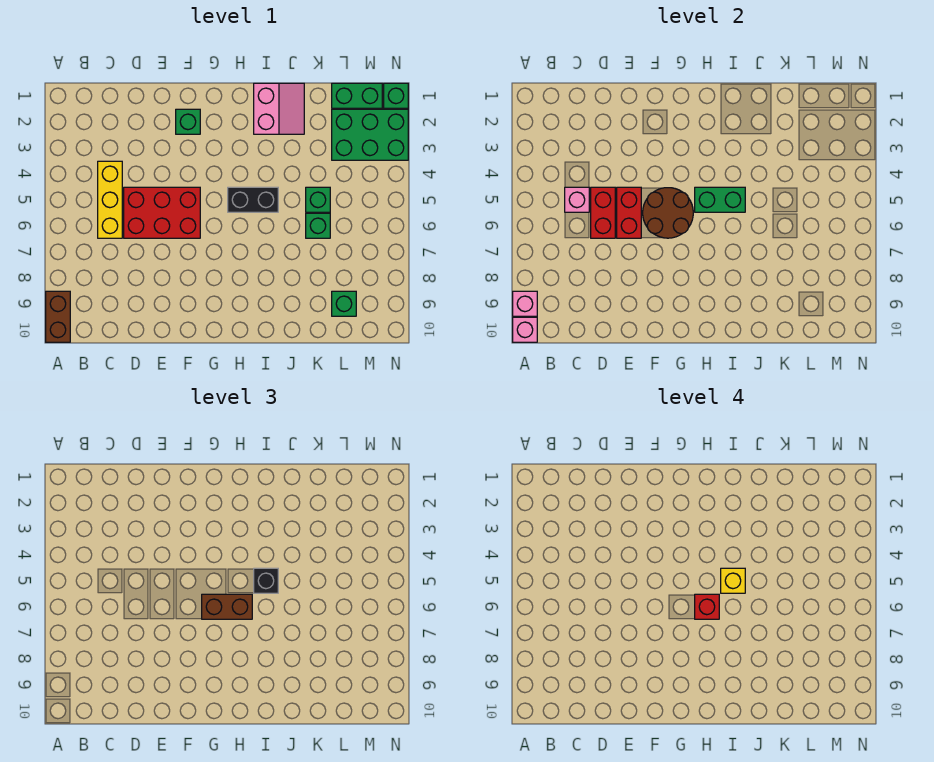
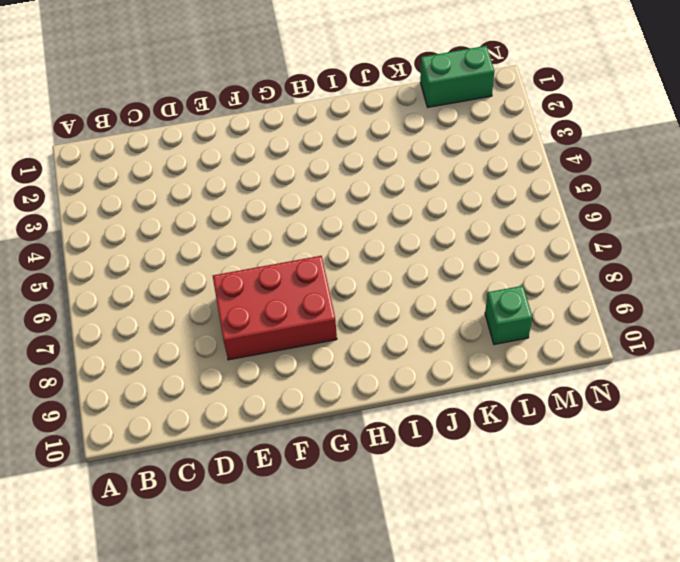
red 2x3 brick [213,256,337,360] -> red 2x3 brick moved to [124,187,200,238]
none -> brown 1x2 brick [46,291,70,342]
none -> yellow 1x3 brick [98,161,122,238]
none -> green 1x1 brick [176,109,200,134]

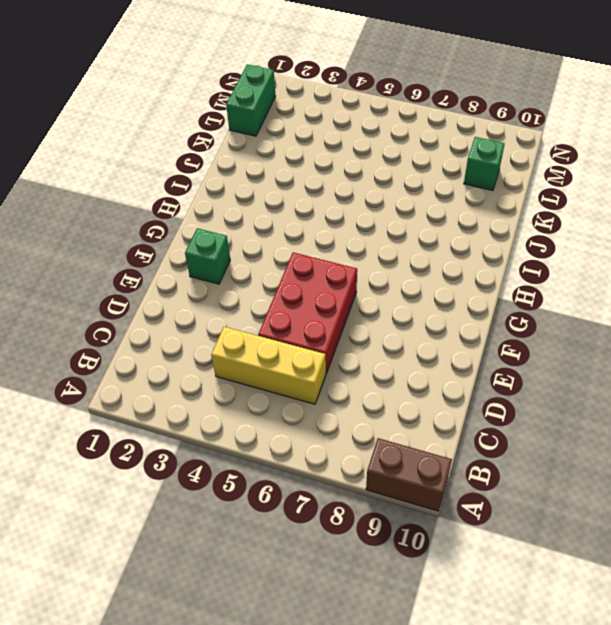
none -> black 1x2 brick [228,187,278,212]
none -> pink 2x2 slope [254,83,304,134]
none -> green 1x1 brick [306,187,330,212]

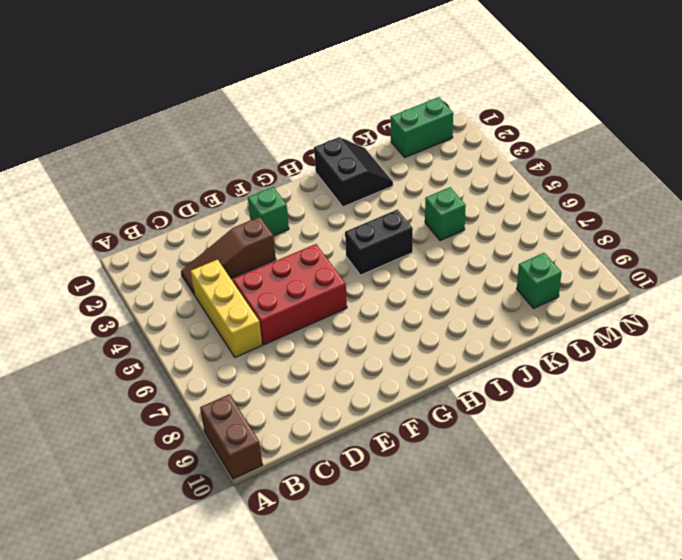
brown 1x3 slope [181,217,276,294] -> none
black 2x2 slope [314,137,393,207] -> pink 2x2 slope [254,83,304,134]
none -> green 1x1 brick [306,213,330,238]
none -> green 2x3 brick [332,109,408,160]
none -> green 1x1 brick [384,83,408,108]

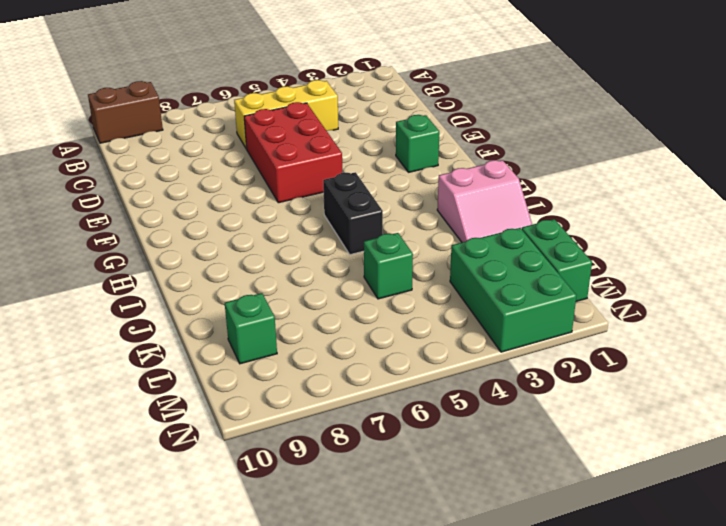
none -> green 1x1 brick [306,213,330,238]
none -> green 1x1 brick [384,83,408,108]
none -> pink 1x1 brick [513,291,537,316]

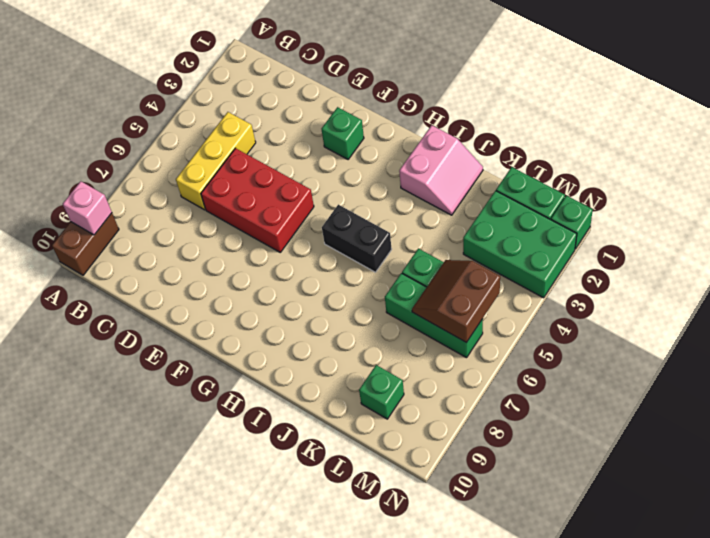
green 1x3 brick [385,273,483,358] -> green 1x1 brick [306,213,330,238]
brown 2x2 slope [412,260,500,343] -> none
none -> pink 1x1 brick [513,317,537,342]
none -> pink 1x1 brick [565,187,589,212]
none -> red 1x2 brick [591,187,615,238]

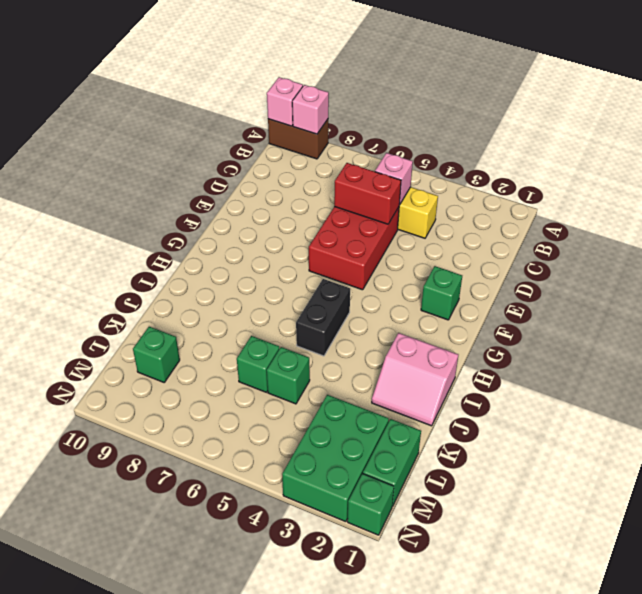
none -> red 1x2 brick [617,187,641,238]
none -> brown 2x2 round brick [643,188,693,238]
none -> green 1x2 brick [695,187,745,212]

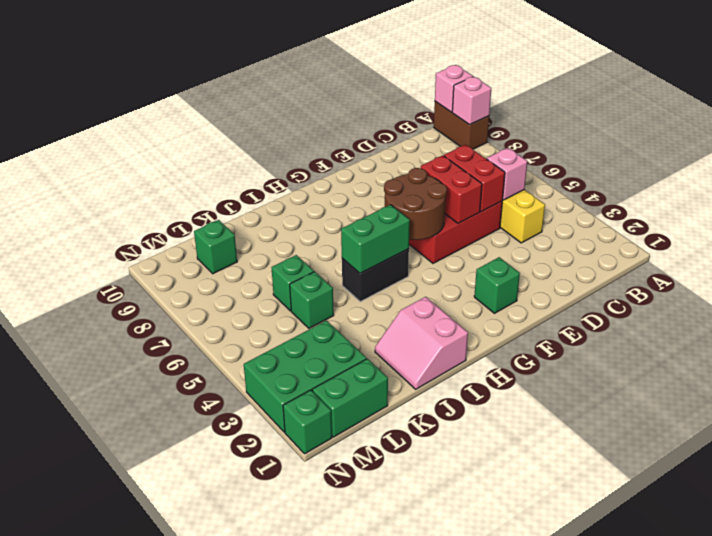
none -> brown 1x2 brick [202,594,252,619]
none -> black 1x1 brick [254,568,278,593]
none -> red 1x1 brick [695,594,719,619]

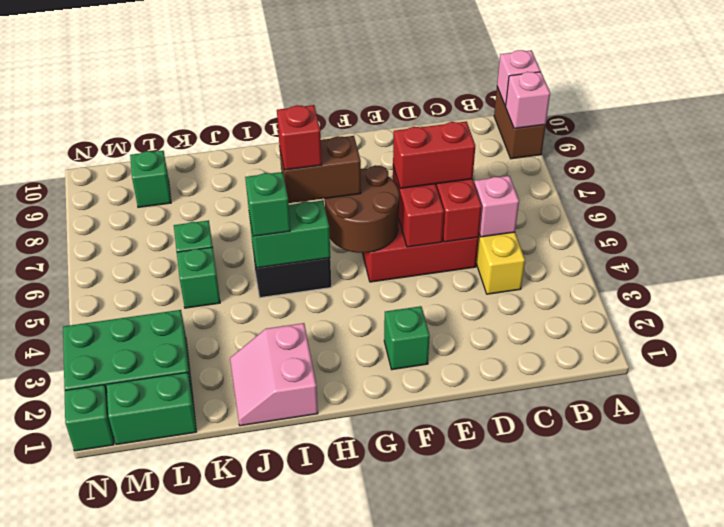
red 1x2 brick [393,122,475,188] -> none
green 1x1 brick [245,172,290,237] -> black 1x1 brick [254,568,278,593]
none -> yellow 1x1 brick [721,568,745,593]

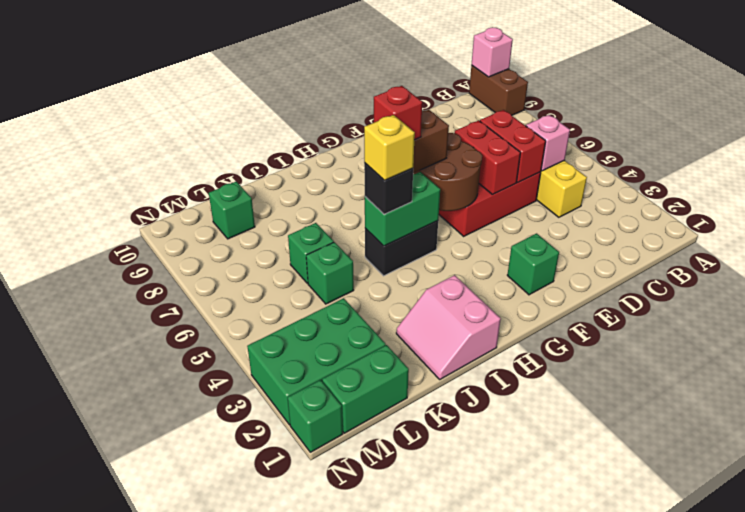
none -> pink 1x1 brick [513,291,537,316]

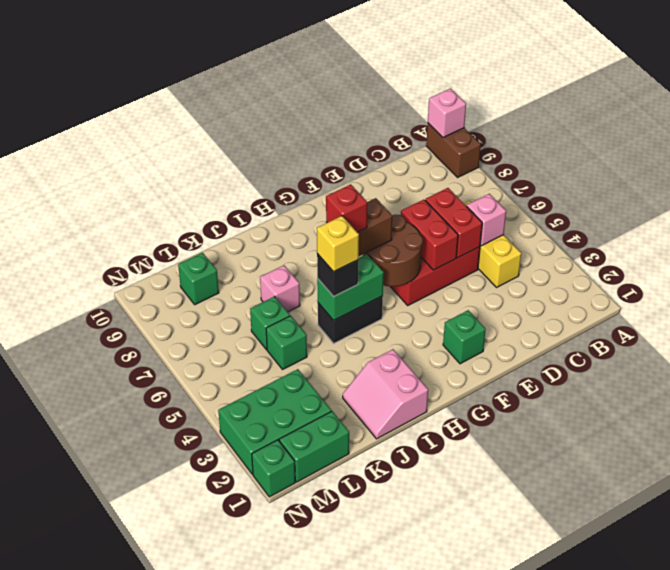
pink 1x1 brick [260,265,300,312] -> pink 1x1 brick moved to [513,291,537,316]

